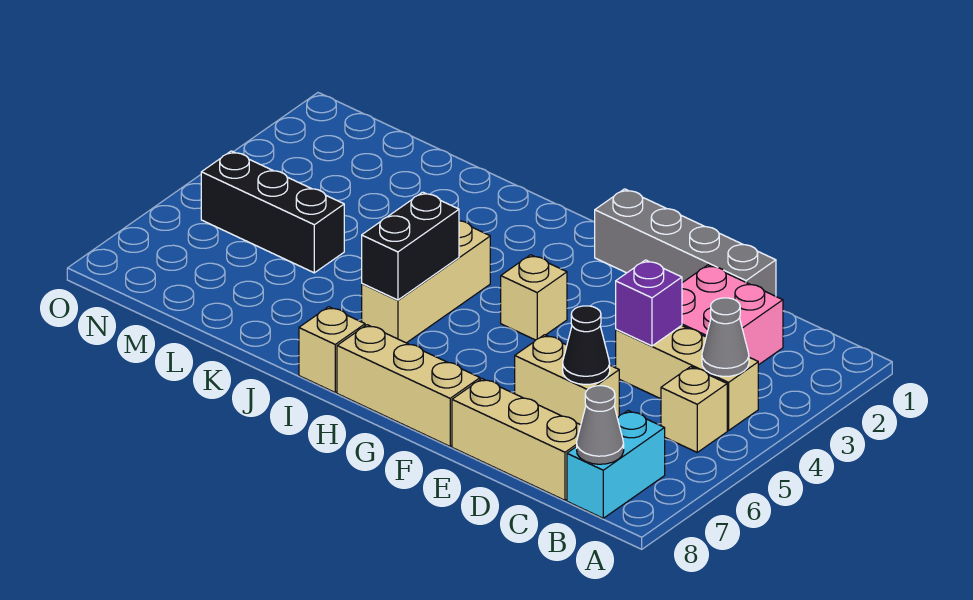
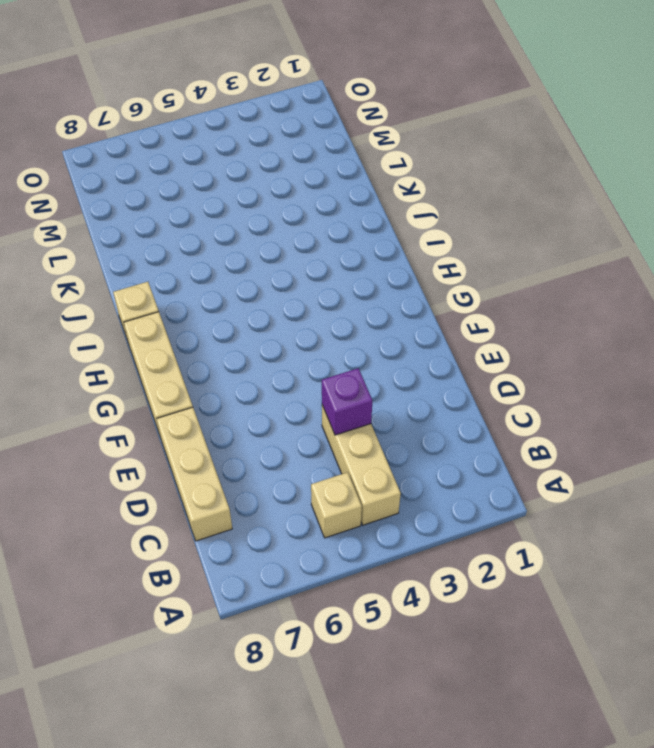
none -> cyan 1x2 brick [567,411,665,518]
none -> pink 2x2 brick [682,265,783,365]
none -> grey 1x4 brick [595,189,776,296]

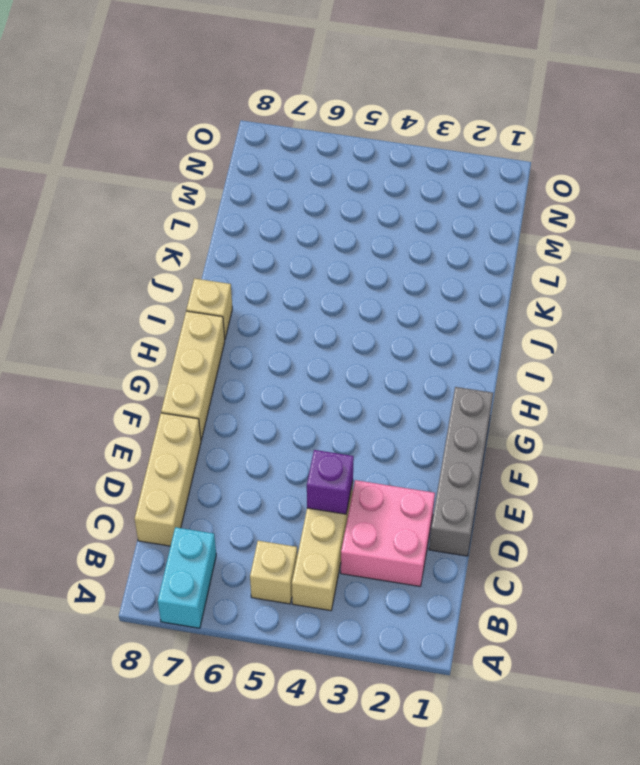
cyan 1x2 brick [158,527,216,628] -> cyan 1x2 brick turned to [567,411,665,518]
none -> tan 1x2 brick [515,335,619,425]
none -> tan 1x1 brick [501,255,567,340]
none -> tan 1x3 brick [362,221,490,343]

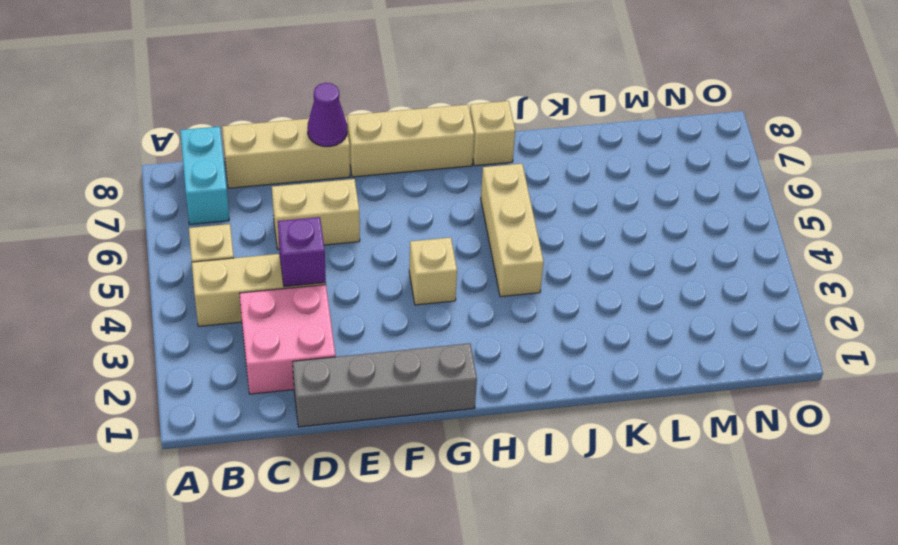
purple 1x1 cone [307,83,347,147] -> none
none -> black 1x3 brick [201,151,344,273]
none -> grey 1x1 cone [702,298,749,377]
none -> grey 1x1 cone [577,386,624,464]

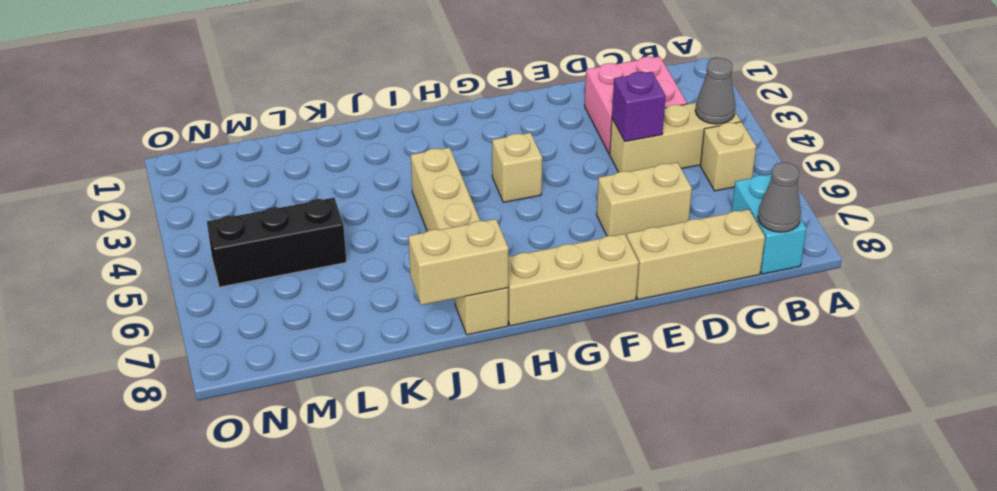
tan 1x2 brick [409,219,508,305] -> none
none -> grey 1x4 brick [595,189,776,296]
none -> black 1x1 cone [563,306,610,384]
none -> black 1x2 brick [362,192,459,300]

